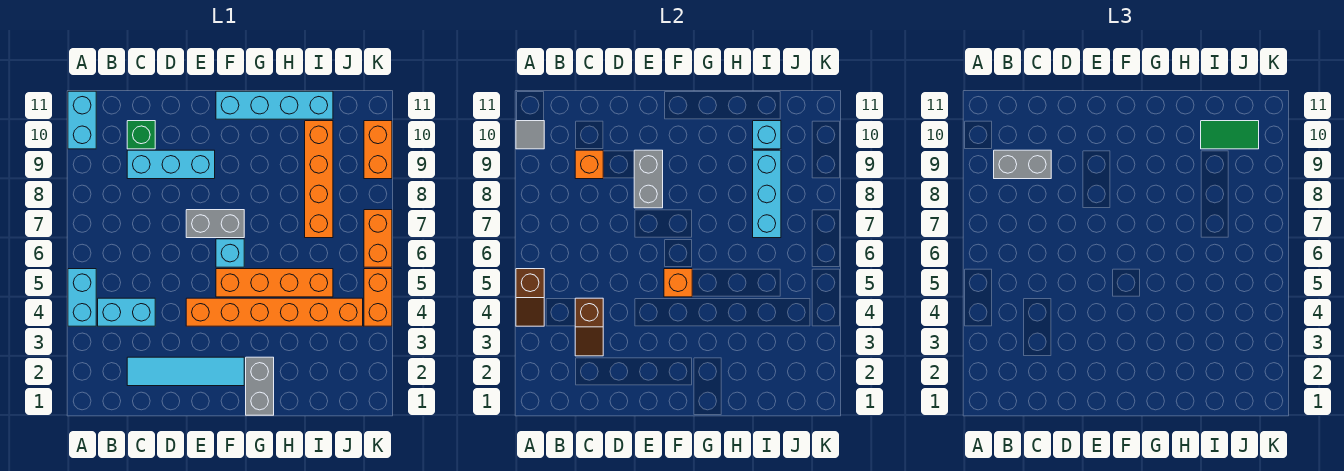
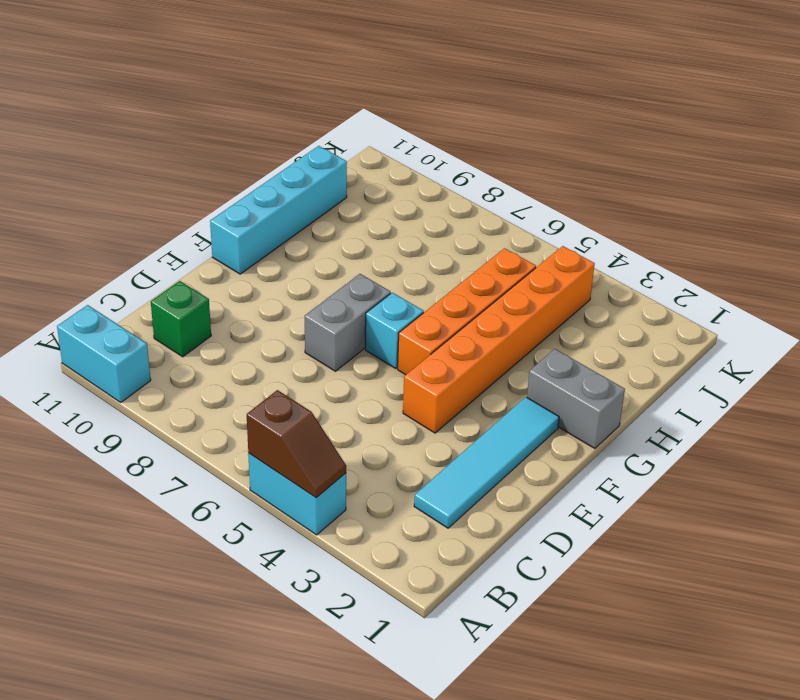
none -> cyan 1x2 brick [98,298,155,326]
none -> cyan 1x3 brick [127,150,215,179]
none -> orange 1x4 brick [305,121,333,238]

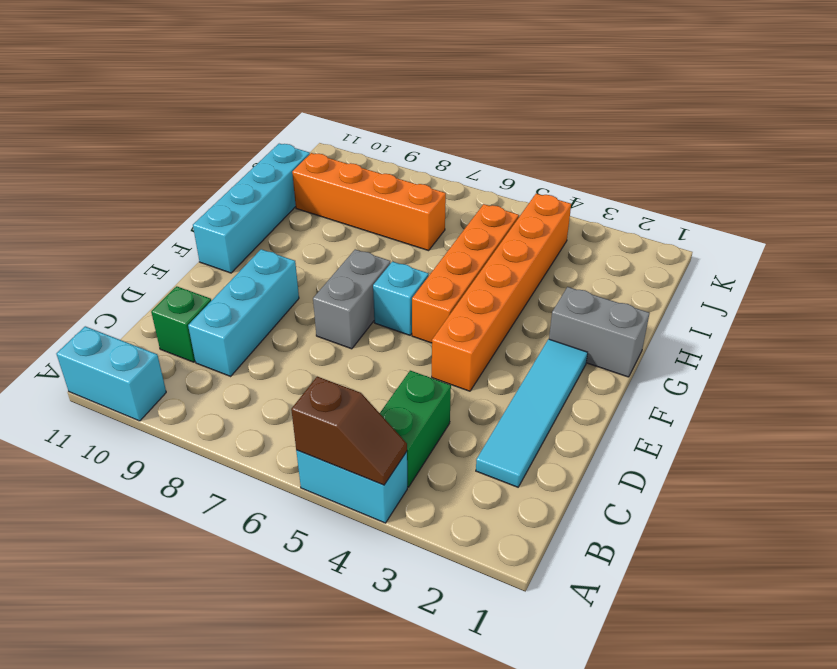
green 1x2 brick [380,371,451,487] -> cyan 1x2 brick [98,298,155,326]
none -> orange 1x2 brick [364,269,392,326]
none -> orange 1x2 brick [364,210,392,267]
none -> orange 1x2 brick [364,121,392,179]

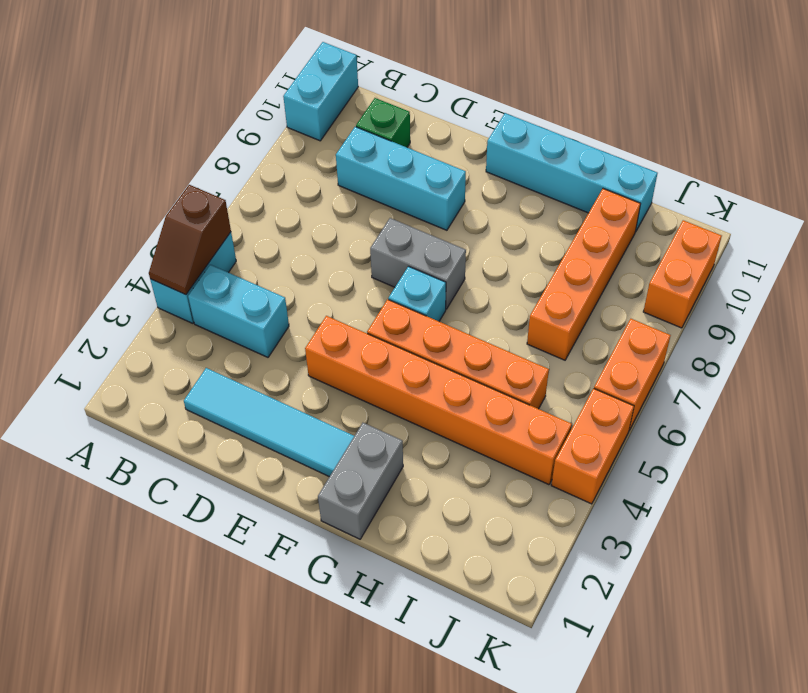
none -> grey 1x1 tile [516,121,544,149]
none -> brown 1x2 slope [575,298,603,356]
none -> orange 1x1 brick [575,150,603,179]

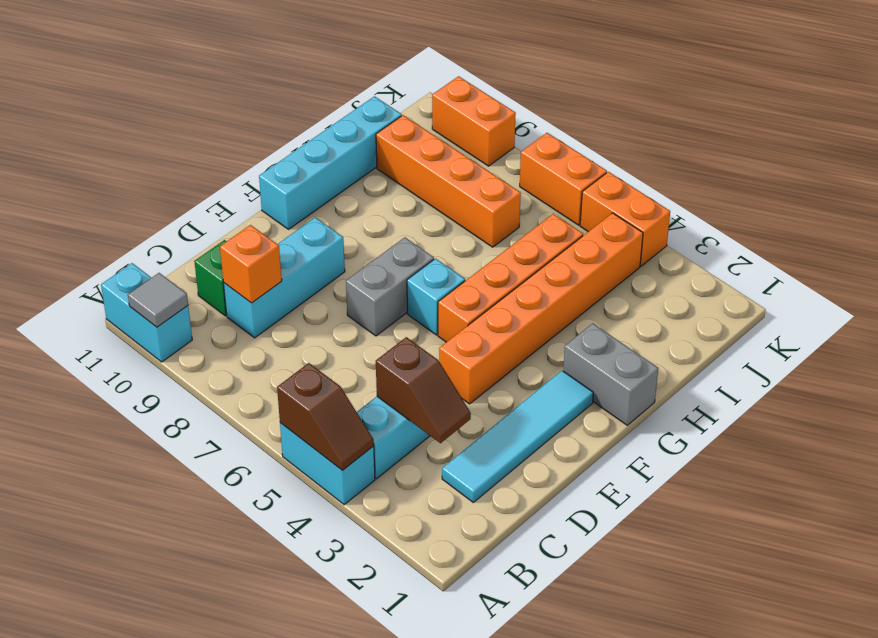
none -> grey 1x2 brick [634,150,663,208]
none -> orange 1x1 brick [664,269,692,297]
none -> cyan 1x3 brick [753,150,781,238]

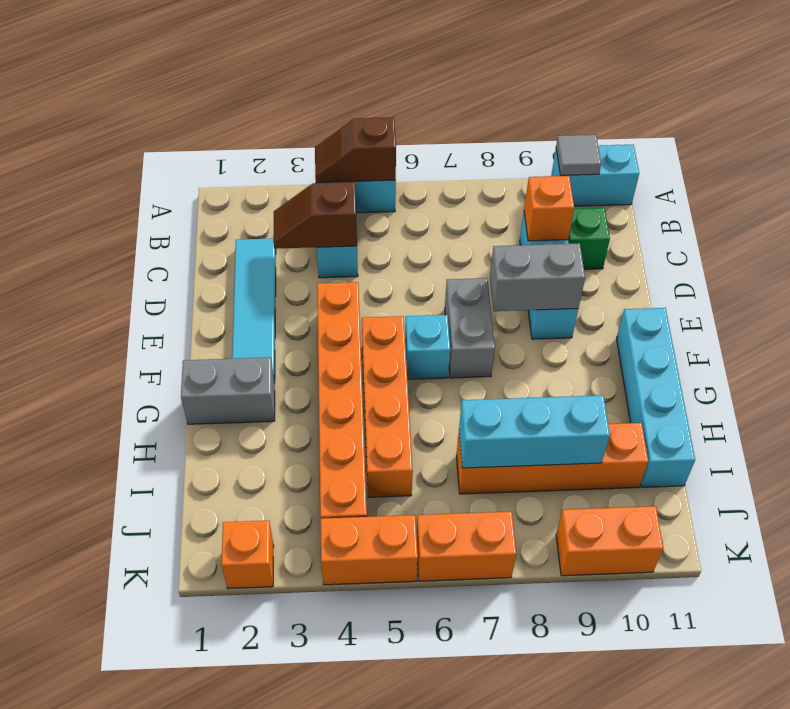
orange 1x1 brick [222,521,274,589] -> orange 1x1 brick moved to [664,269,692,297]
none -> cyan 1x1 brick [753,121,781,149]
none -> grey 1x2 brick [994,150,1051,179]
none -> green 1x2 tile [1201,121,1259,149]

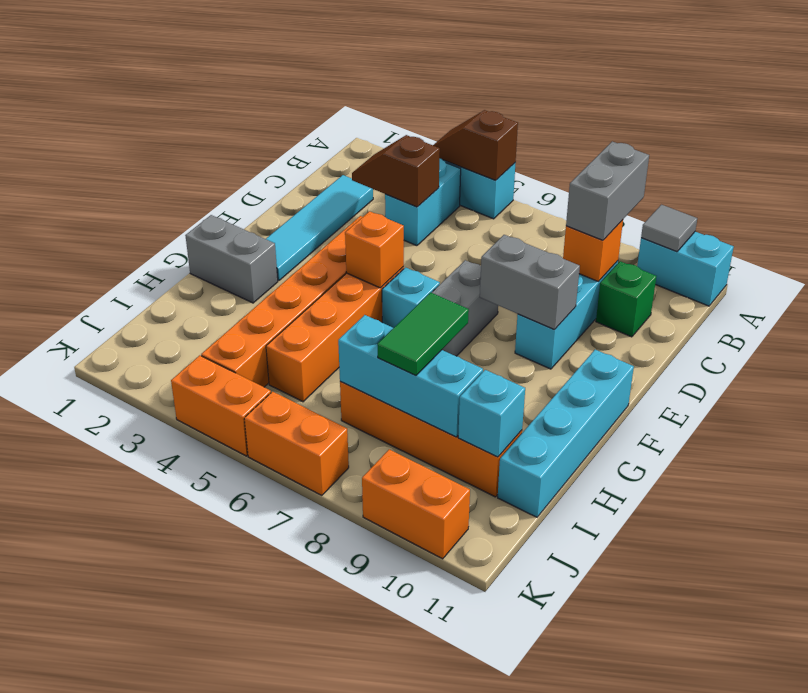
green 1x2 tile [377,292,469,375] -> green 1x2 tile moved to [1201,121,1259,149]

